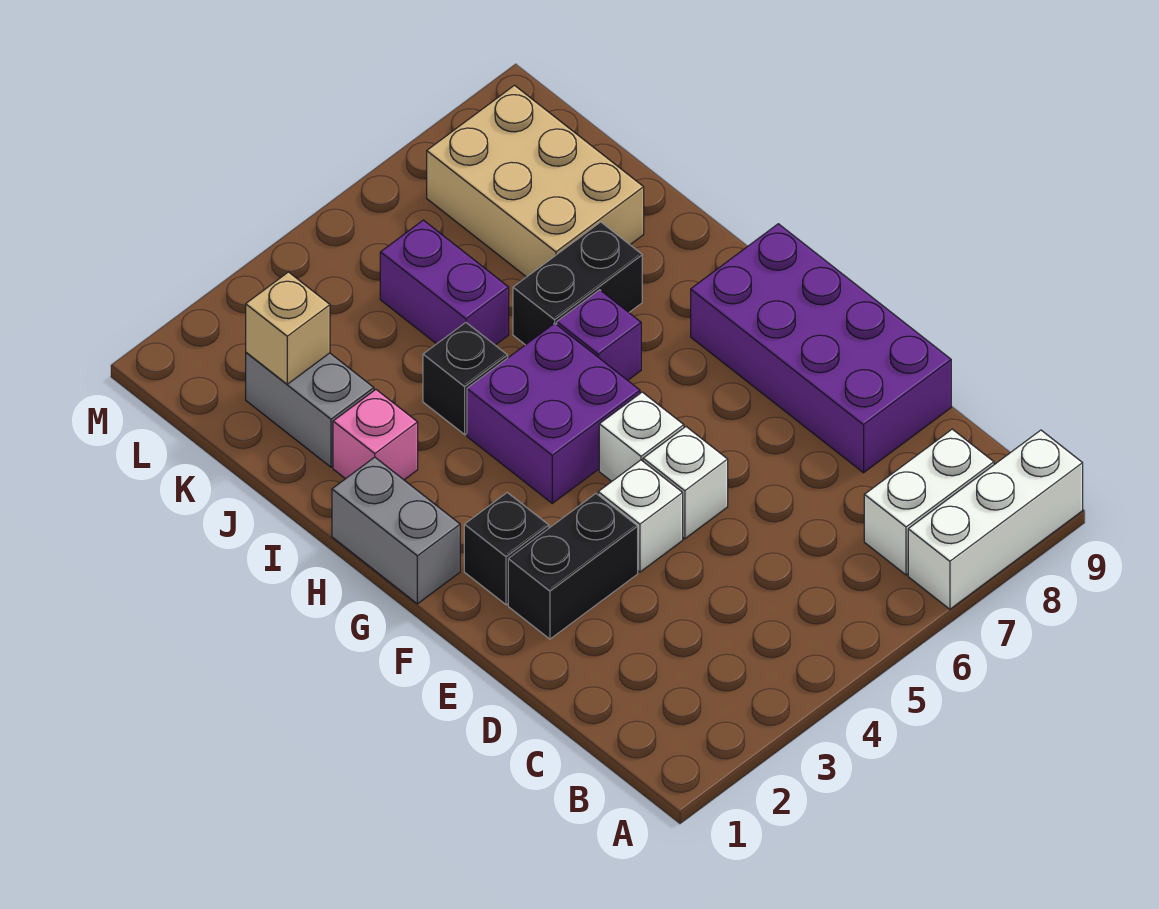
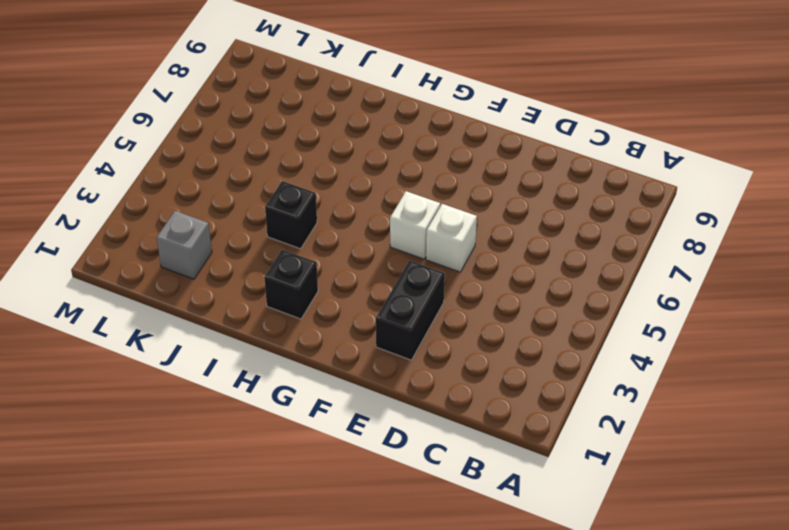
black 1x1 brick [264,250,318,319] -> black 1x1 brick moved to [464,493,549,605]
grey 1x1 brick [157,211,212,279] -> grey 1x2 brick [246,353,374,467]
none -> white 1x3 brick [908,430,1083,609]
none -> white 1x2 brick [864,429,994,575]
none -> purple 2x4 brick [691,224,951,473]

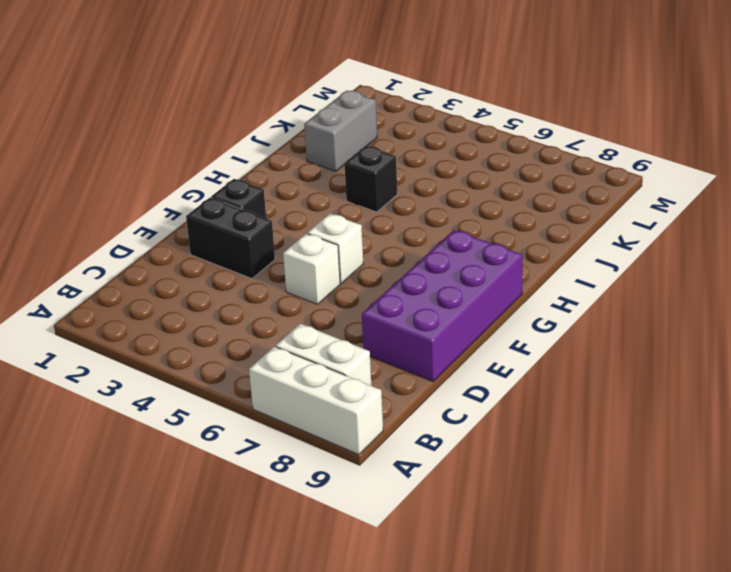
none -> white 1x1 brick [598,460,683,572]
none -> grey 1x2 brick [332,457,460,604]
none -> purple 2x2 brick [467,323,640,503]

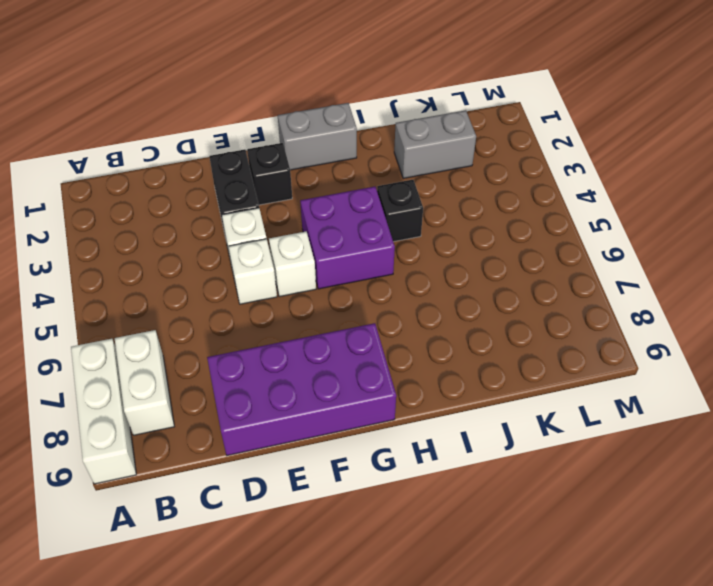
none -> purple 1x1 brick [557,290,641,380]
none -> pink 1x1 brick [333,390,418,480]
none -> black 1x2 brick [513,222,642,345]

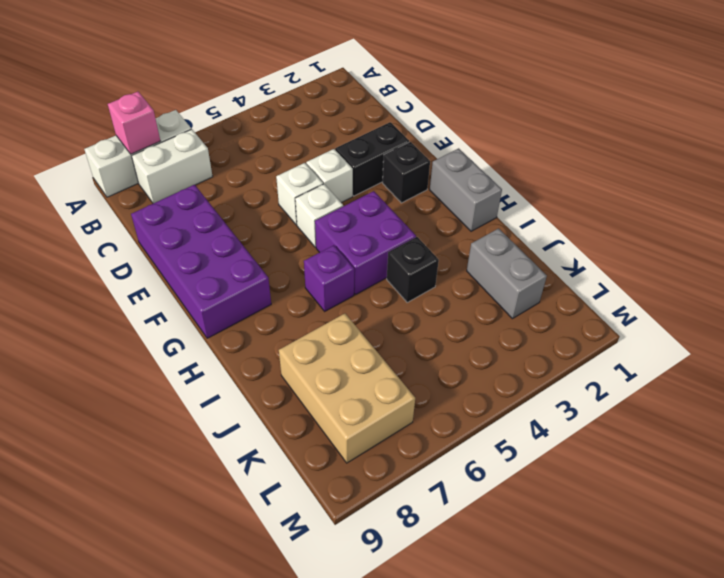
pink 1x1 brick [108,92,160,154] -> pink 1x1 brick moved to [333,390,418,480]
none -> black 1x2 brick [513,222,642,345]
none -> purple 1x2 brick [380,220,509,345]
none -> tan 1x1 brick [246,272,330,384]

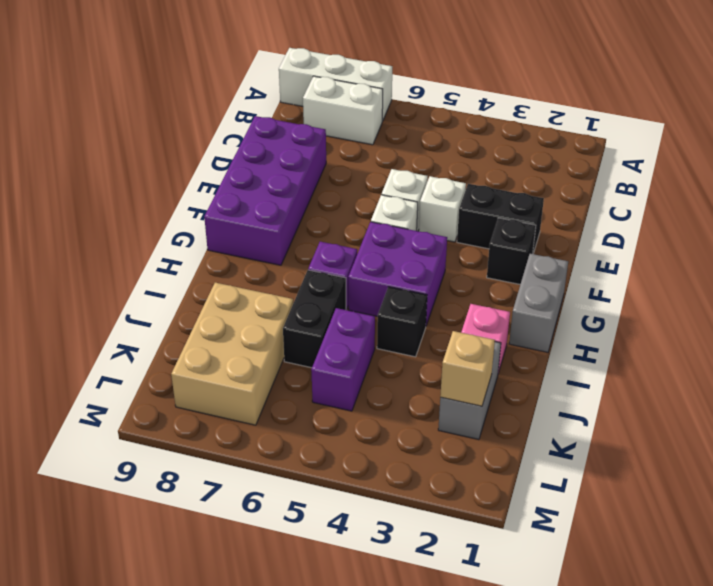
black 1x2 brick [283,270,346,368] -> black 1x2 brick turned to [513,222,642,345]

